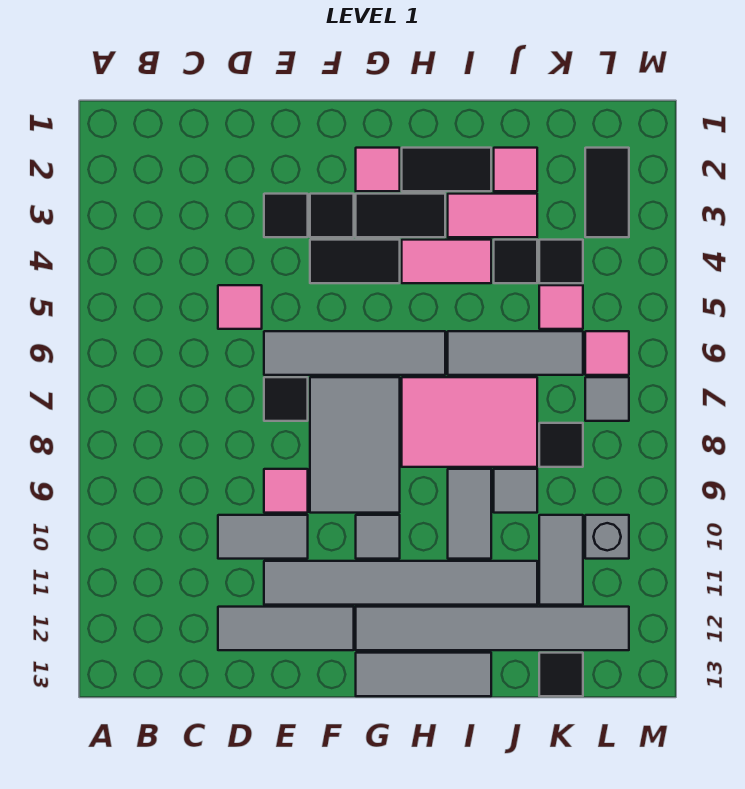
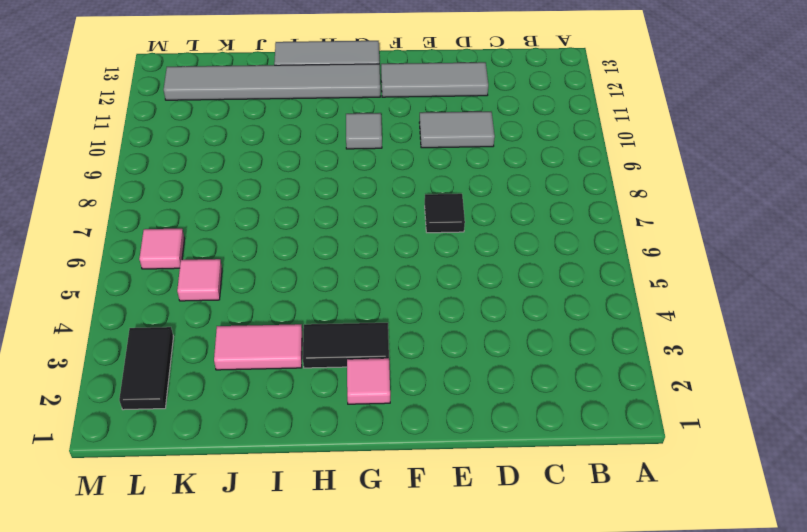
none -> pink 1x1 tile [218,285,262,329]
none -> black 1x1 tile [264,194,308,237]
none -> grey 1x4 tile [264,331,445,375]
none -> pink 1x1 tile [264,469,308,513]

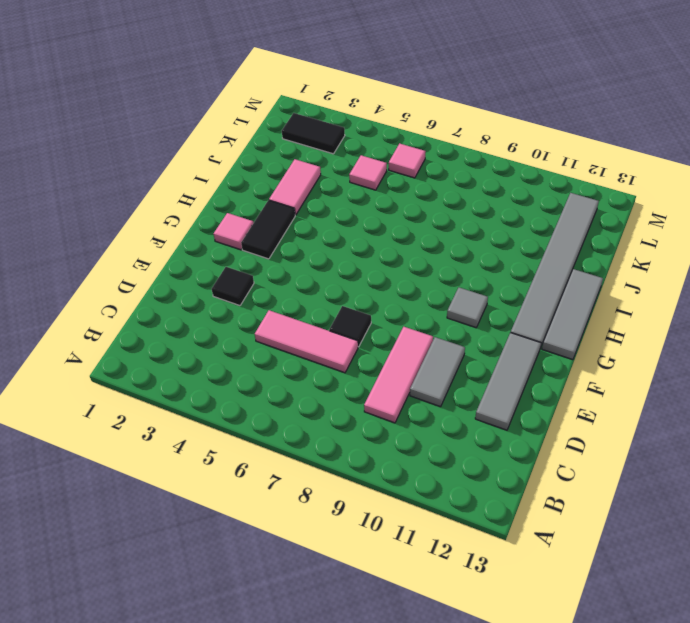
pink 1x3 tile [364,327,433,423] -> pink 1x1 tile [264,469,308,513]
pink 1x3 tile [255,310,358,373] -> pink 1x1 tile [218,285,262,329]
none -> grey 1x4 tile [264,331,445,375]
none -> grey 1x6 tile [264,561,537,605]
none -> black 1x1 tile [310,194,354,237]
none -> black 1x2 tile [310,240,400,283]

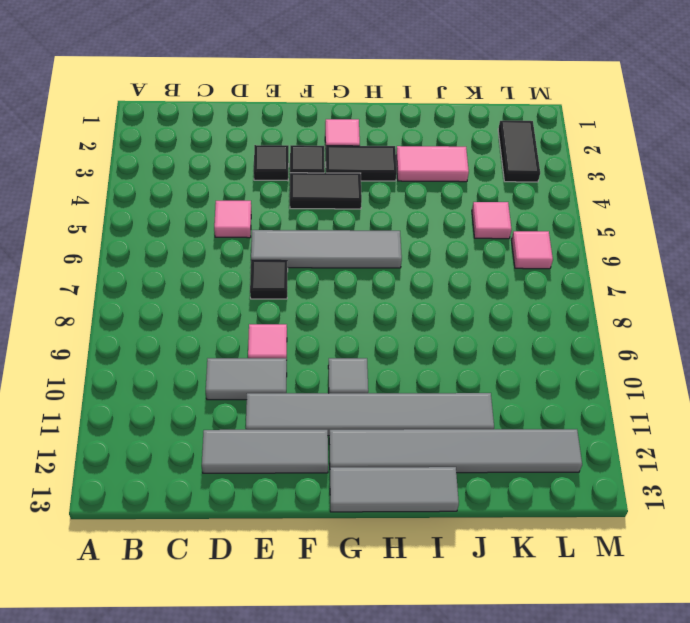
none -> grey 2x3 tile [310,377,400,513]
none -> black 1x2 tile [402,148,491,191]
none -> pink 1x2 tile [402,240,491,283]
none -> pink 2x3 tile [402,377,537,467]

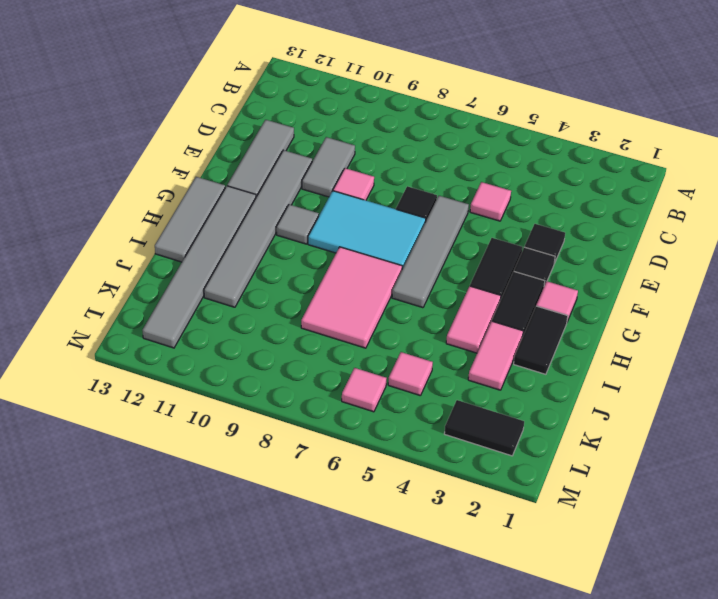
cyan 2x3 tile [308,191,426,269] -> grey 2x3 tile [310,377,400,513]
none -> grey 1x3 tile [448,331,583,375]
none -> grey 1x2 tile [448,469,491,559]
none -> pink 1x1 tile [494,148,537,191]
none -> black 1x1 tile [494,240,537,283]

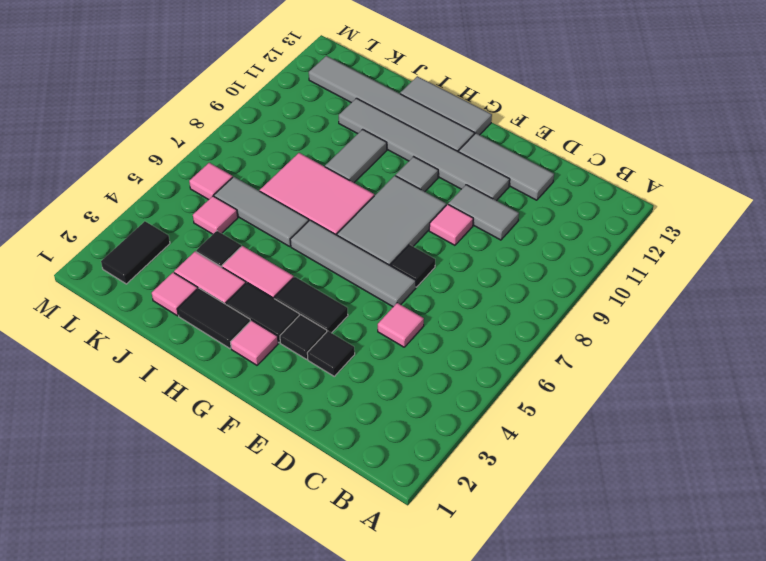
none -> grey 1x1 tile [494,469,537,513]
none -> black 1x1 tile [539,240,583,283]
none -> black 1x1 tile [539,423,583,467]
none -> grey 1x2 tile [539,515,583,605]

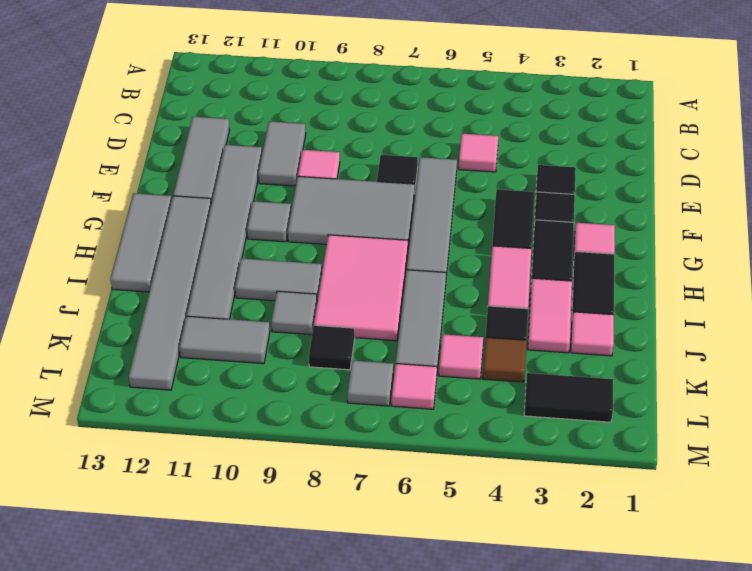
brown 1x1 tile [483,337,527,382] -> black 1x1 tile [539,240,583,283]
none -> black 1x1 tile [539,653,583,696]
none -> grey 1x1 brick [585,515,629,559]

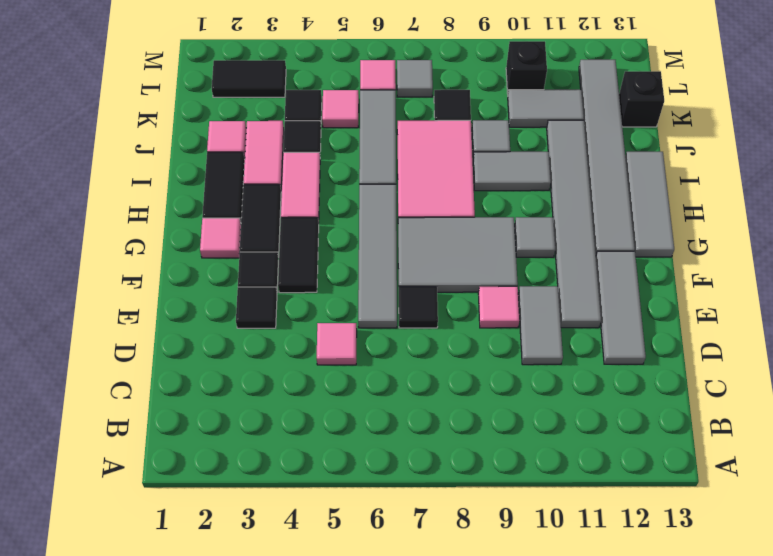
black 1x1 brick [619,71,664,127] -> black 1x1 tile [539,653,583,696]
black 1x1 brick [506,41,547,94] -> grey 1x1 brick [585,515,629,559]

